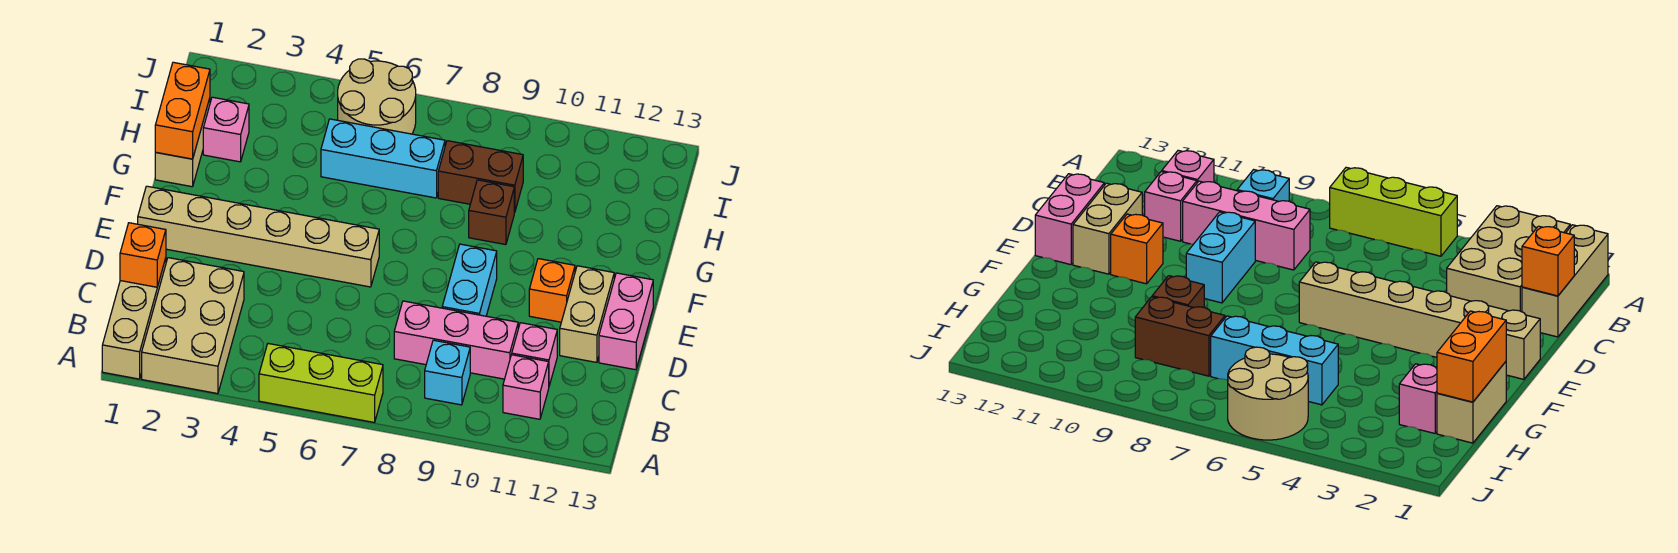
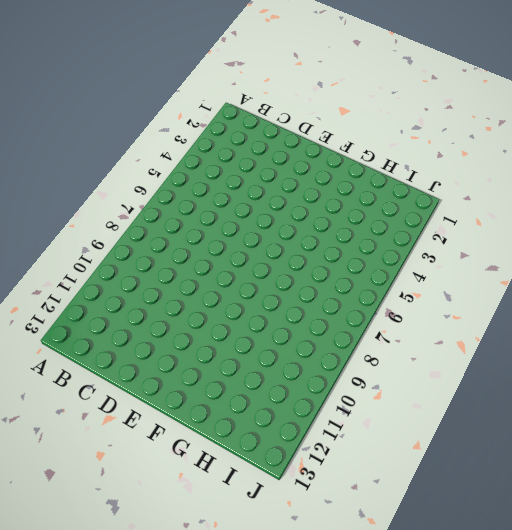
none -> tan 1x3 brick [102,258,166,379]
none -> tan 2x3 brick [142,258,244,394]
none -> lime 1x3 brick [259,344,383,423]

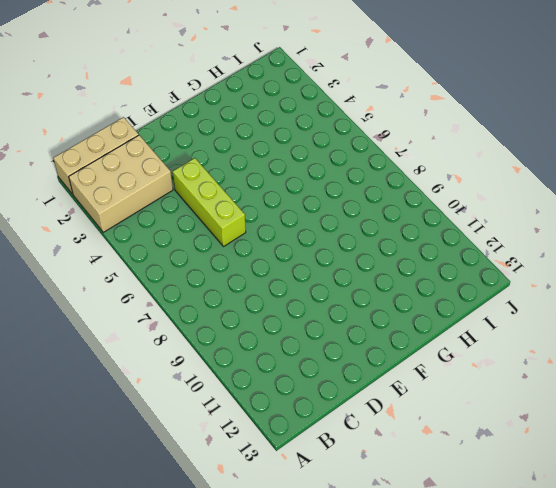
lime 1x3 brick [173,158,246,246] -> lime 1x3 brick moved to [259,344,383,423]
none -> cyan 1x1 brick [425,340,470,405]
none -> pink 1x1 brick [503,355,549,419]
none -> pink 1x3 brick [394,301,518,379]

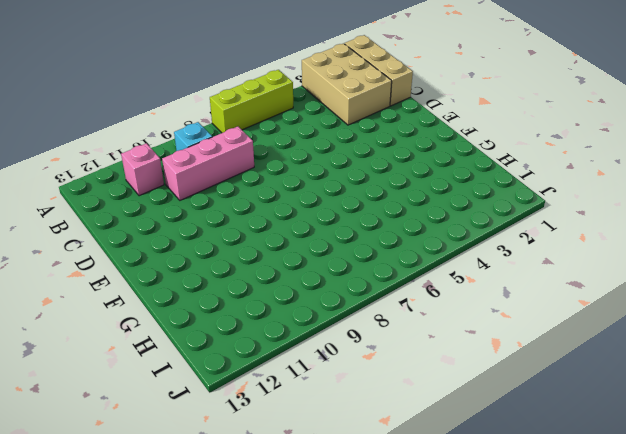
none -> pink 1x1 brick [512,323,557,386]
none -> cyan 1x2 brick [442,244,497,316]
none -> tan 1x2 brick [560,266,614,362]

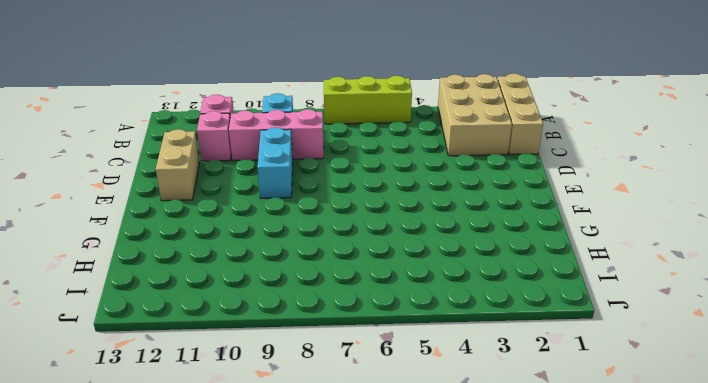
none -> pink 1x2 brick [599,273,653,370]
none -> tan 1x6 brick [138,186,379,287]
none -> orange 1x1 brick [529,259,575,322]

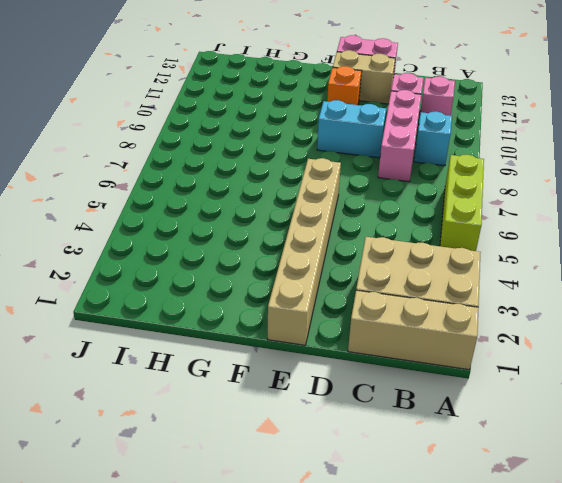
none -> tan 1x2 brick [155,98,210,187]
none -> brown 1x1 brick [469,180,514,245]
none -> pink 1x1 brick [203,97,249,162]

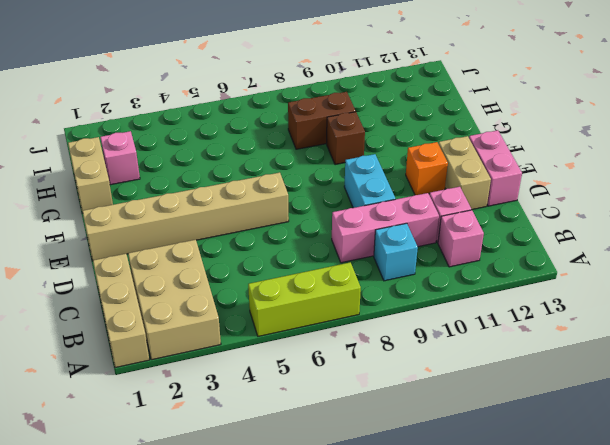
none -> cyan 1x3 brick [321,119,445,198]
none -> tan 2x2 round brick [338,59,416,134]
none -> orange 1x1 brick [120,223,166,287]

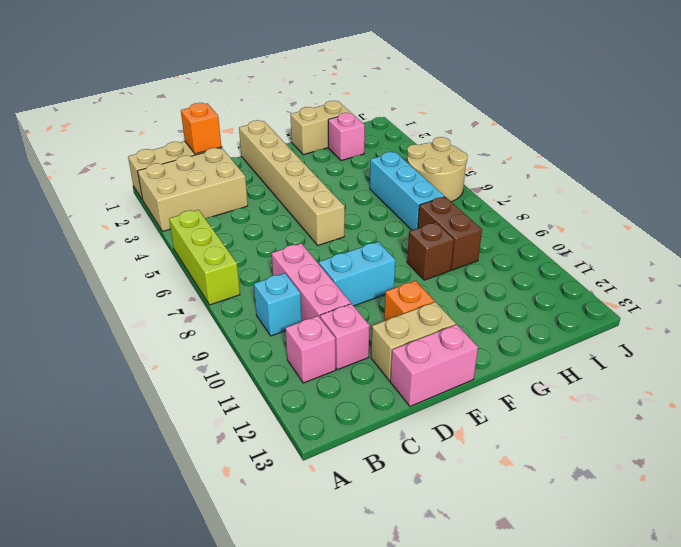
none -> orange 1x2 brick [155,62,210,159]

